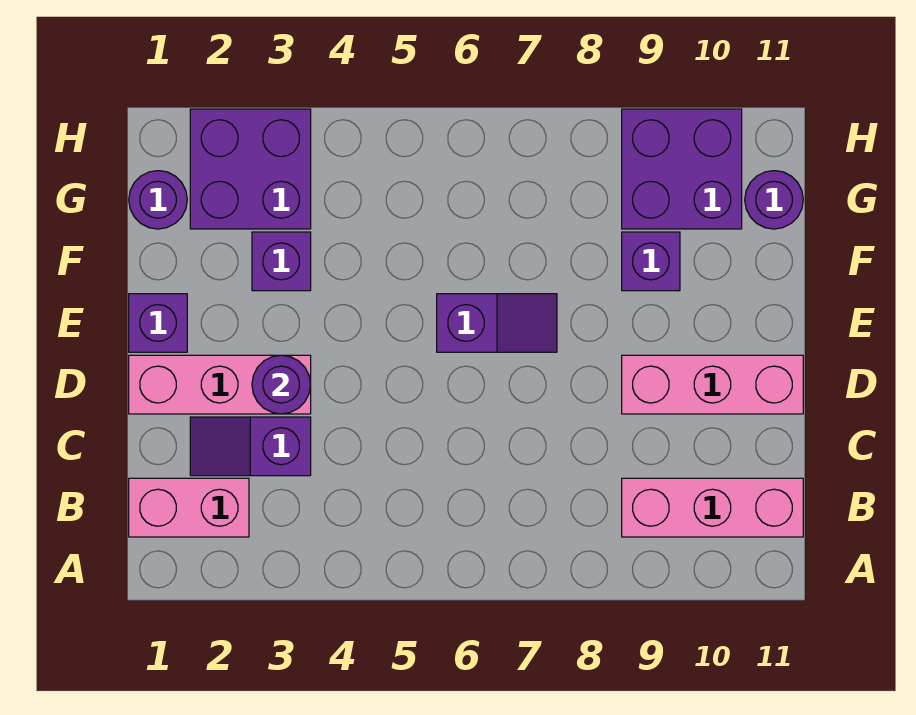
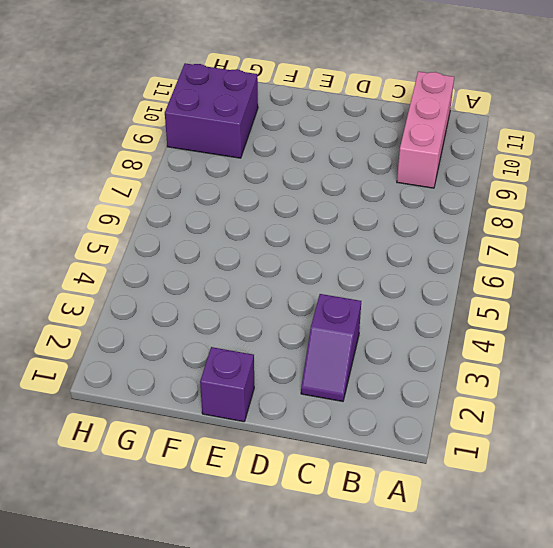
none -> pink 1x2 brick [129,478,249,537]
none -> pink 1x3 brick [129,355,311,414]
none -> pink 1x3 brick [622,355,803,414]

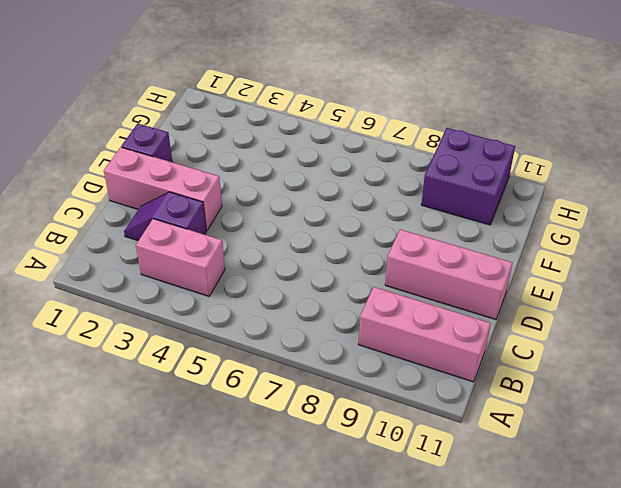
pink 1x2 brick [136,219,225,296] -> pink 1x2 brick moved to [129,478,249,537]
none -> purple 1x2 slope [437,294,557,352]
none -> purple 1x1 brick [252,232,311,291]
none -> purple 1x1 brick [622,232,680,291]

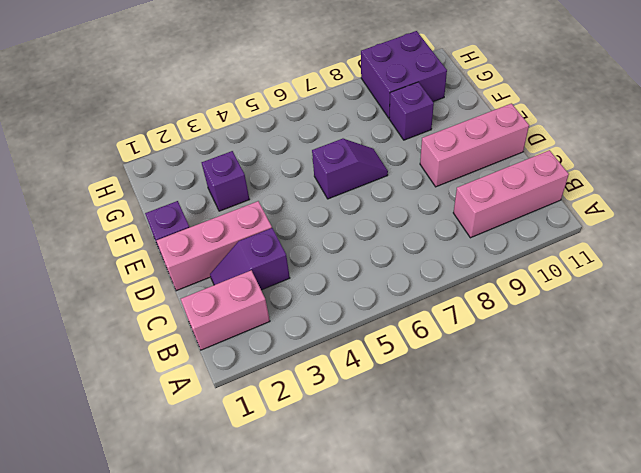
none -> purple 1x1 round brick [129,171,187,229]
none -> purple 2x2 brick [190,109,311,229]
none -> purple 1x1 round brick [745,171,803,229]

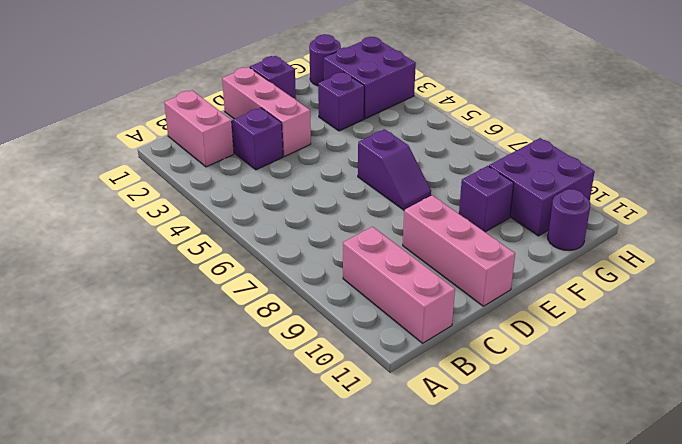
none -> purple 1x1 round brick [252,355,311,414]

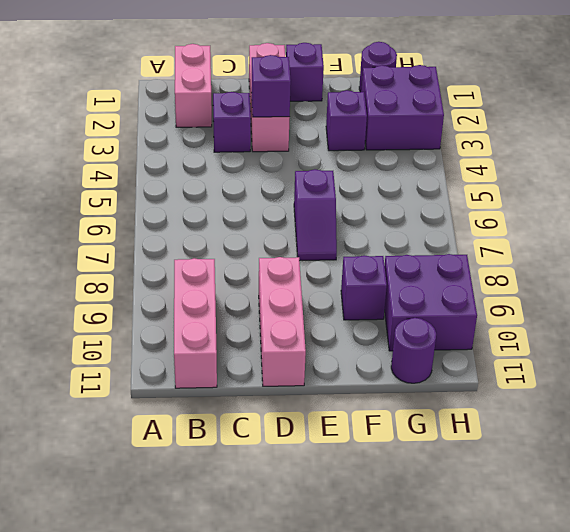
purple 1x1 brick [251,55,291,117] -> purple 1x1 round brick [252,355,311,414]

